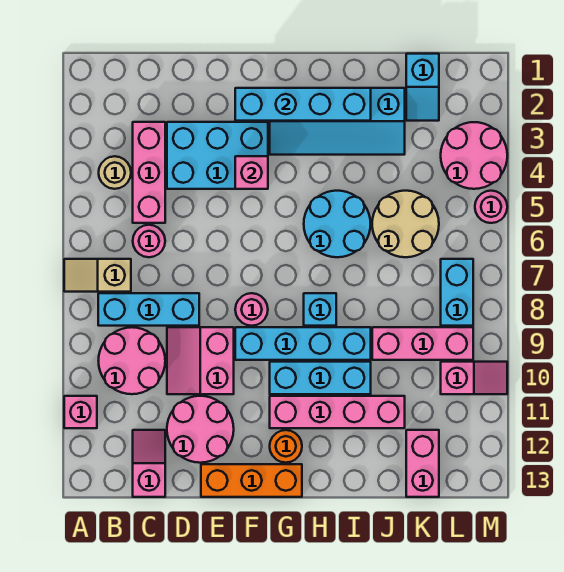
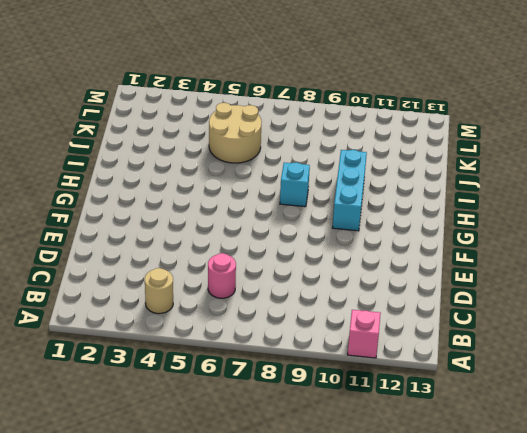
none -> tan 1x2 slope [64,259,131,292]
none -> cyan 1x3 brick [98,293,199,326]
none -> pink 2x2 round brick [99,327,165,394]
none -> pink 1x3 brick [133,122,165,223]

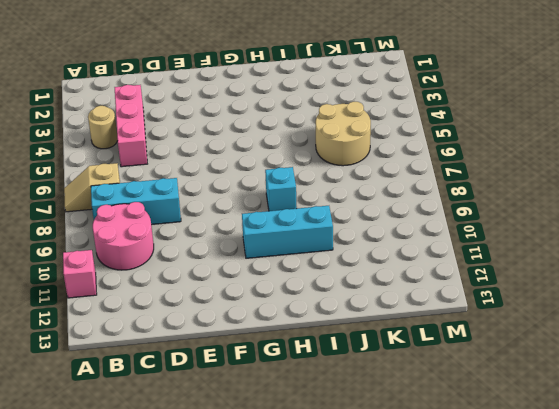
none -> pink 1x1 round brick [133,225,165,257]
none -> pink 1x2 slope [133,430,165,497]
none -> cyan 2x3 brick [167,122,268,189]
none -> pink 2x2 slope [167,327,234,394]

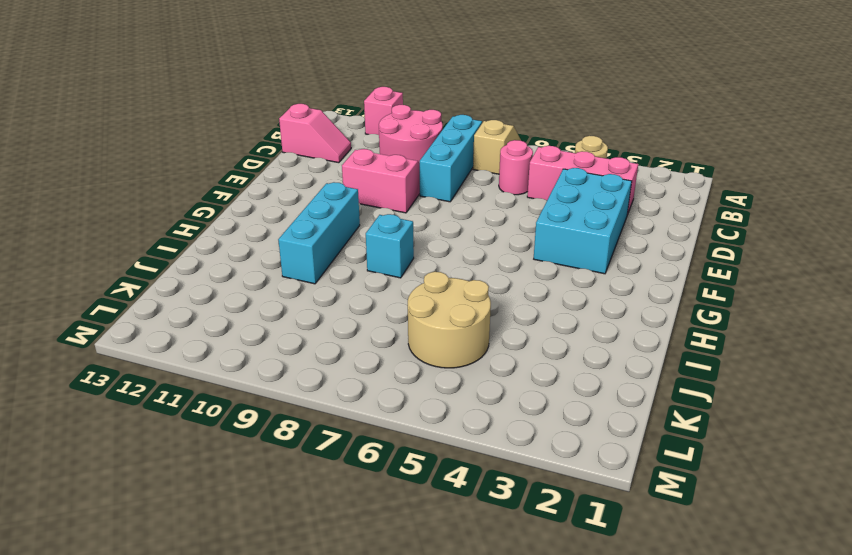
none -> pink 2x2 round brick [167,396,234,463]
none -> orange 1x3 brick [201,464,302,497]
none -> pink 1x1 round brick [235,293,268,326]
none -> cyan 1x4 brick [235,327,371,360]

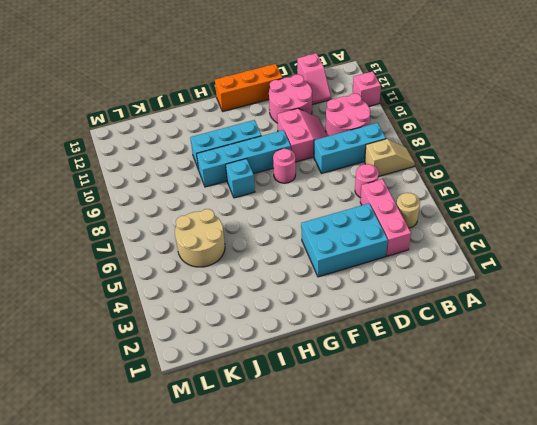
none -> cyan 2x4 slope [270,88,405,155]
none -> pink 1x4 brick [270,396,405,428]
none -> orange 1x1 round brick [270,430,302,463]
none -> cyan 2x2 round brick [304,191,371,257]

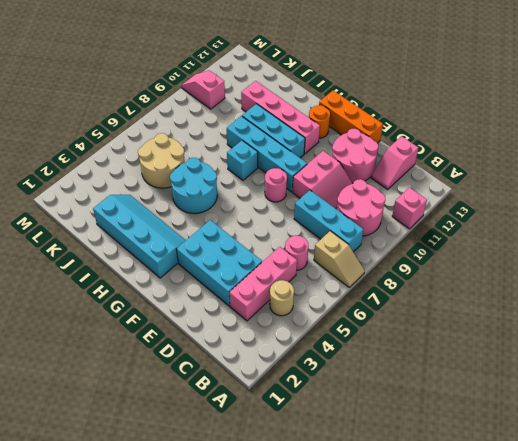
none -> pink 1x3 brick [372,327,473,360]
none -> cyan 1x2 slope [406,54,439,121]
none -> pink 1x2 brick [406,430,439,497]
none -> pink 2x2 round brick [441,122,507,189]

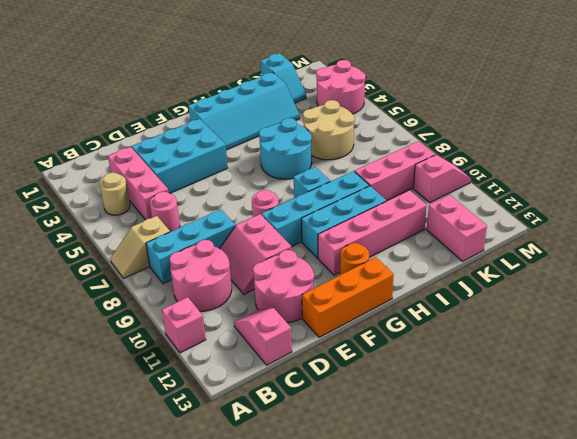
none -> cyan 1x2 brick [441,259,473,326]
none -> pink 1x1 round brick [475,191,507,223]
none -> cyan 1x4 brick [235,88,371,121]
none -> pink 1x1 brick [235,156,268,189]

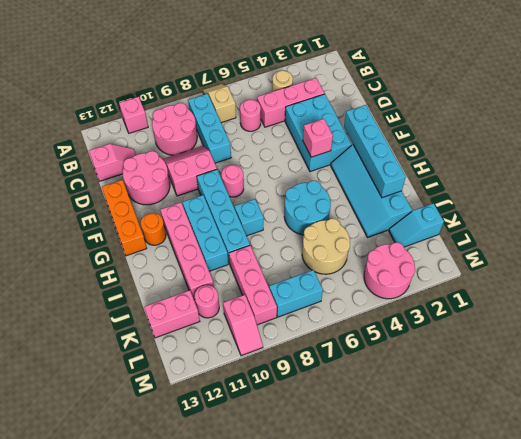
pink 1x1 round brick [195,285,219,318] -> pink 1x1 round brick moved to [475,191,507,223]

